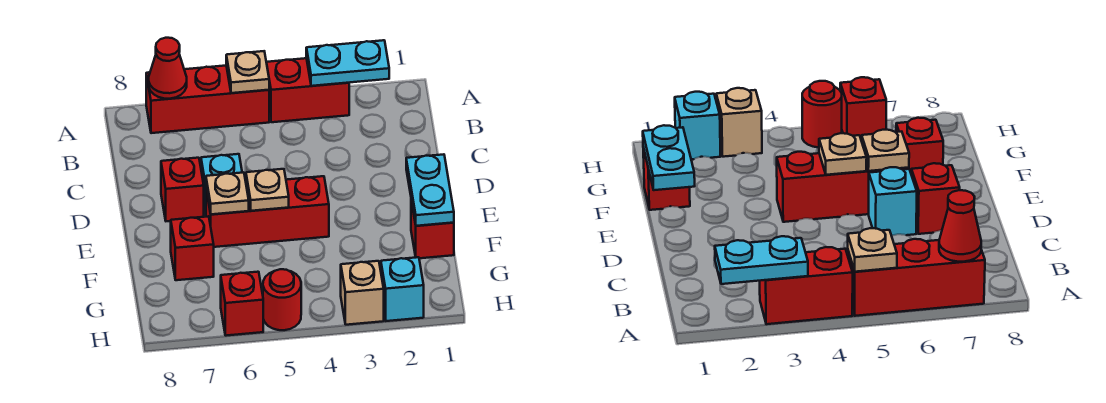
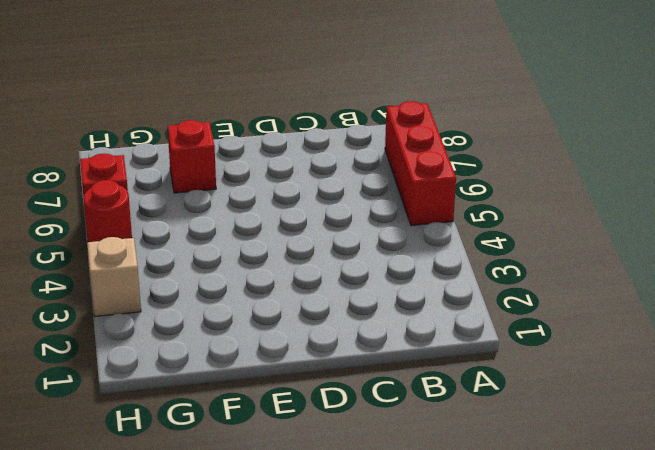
none -> red 1x2 brick [266,58,349,122]
none -> cyan 1x1 brick [201,154,242,216]
none -> red 1x1 brick [161,158,204,221]

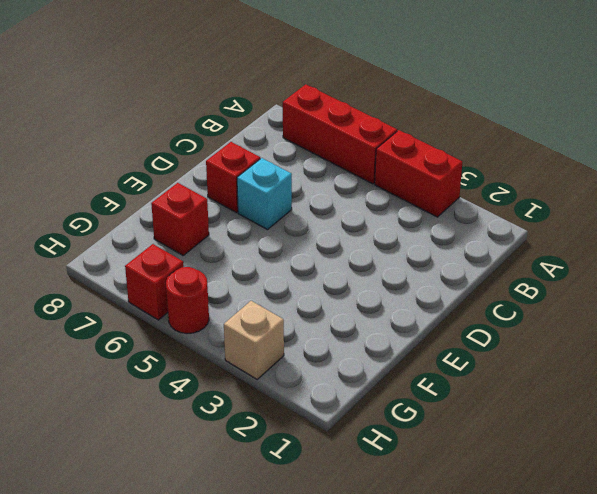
none -> red 1x3 brick [206,176,329,247]
none -> red 1x1 brick [411,201,454,258]
none -> cyan 1x1 brick [381,257,424,321]

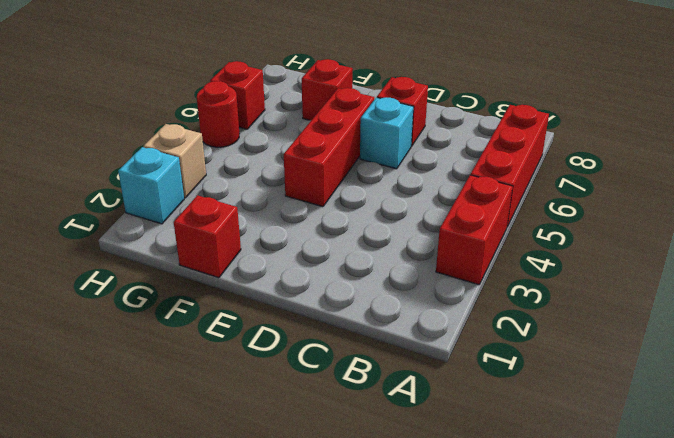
none -> cyan 1x2 plate [306,40,389,86]
none -> tan 1x1 plate [226,51,269,93]
none -> red 1x1 cone [149,38,187,99]

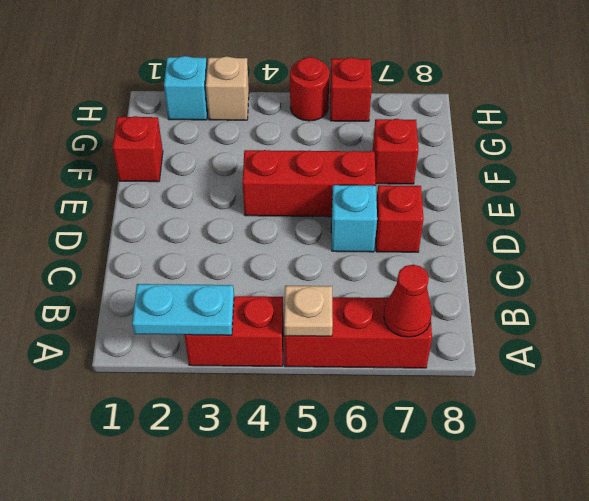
none -> cyan 1x2 plate [406,154,454,226]
none -> tan 1x1 plate [246,169,289,211]
none -> tan 1x1 plate [206,172,249,214]

